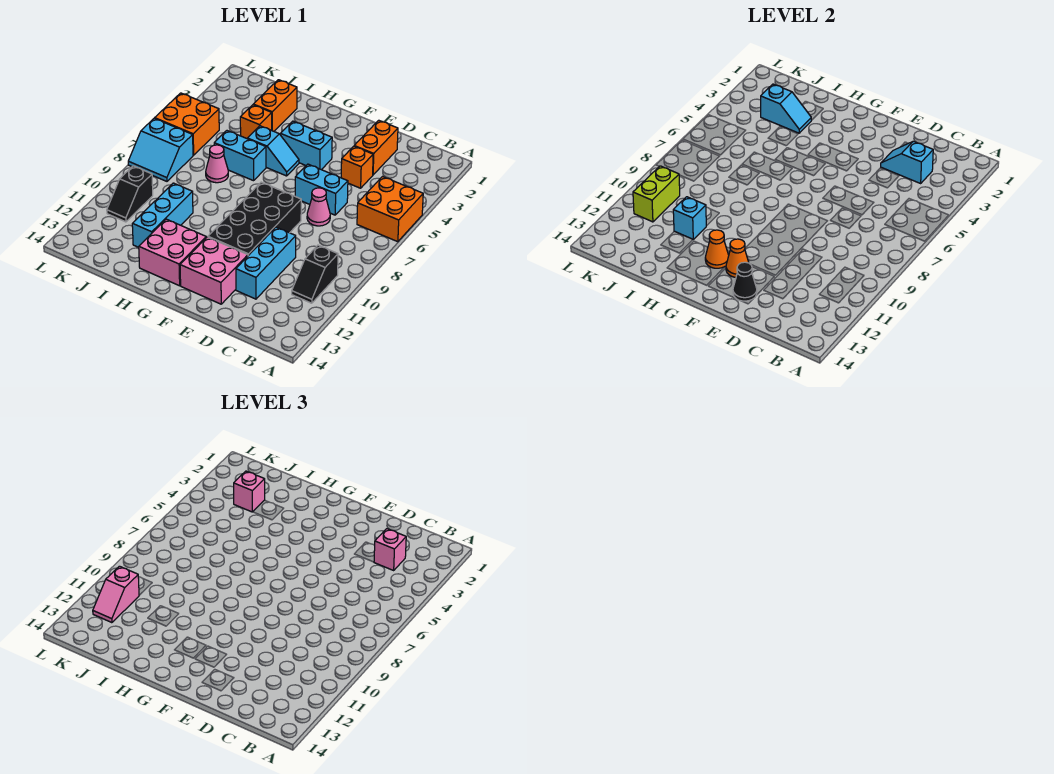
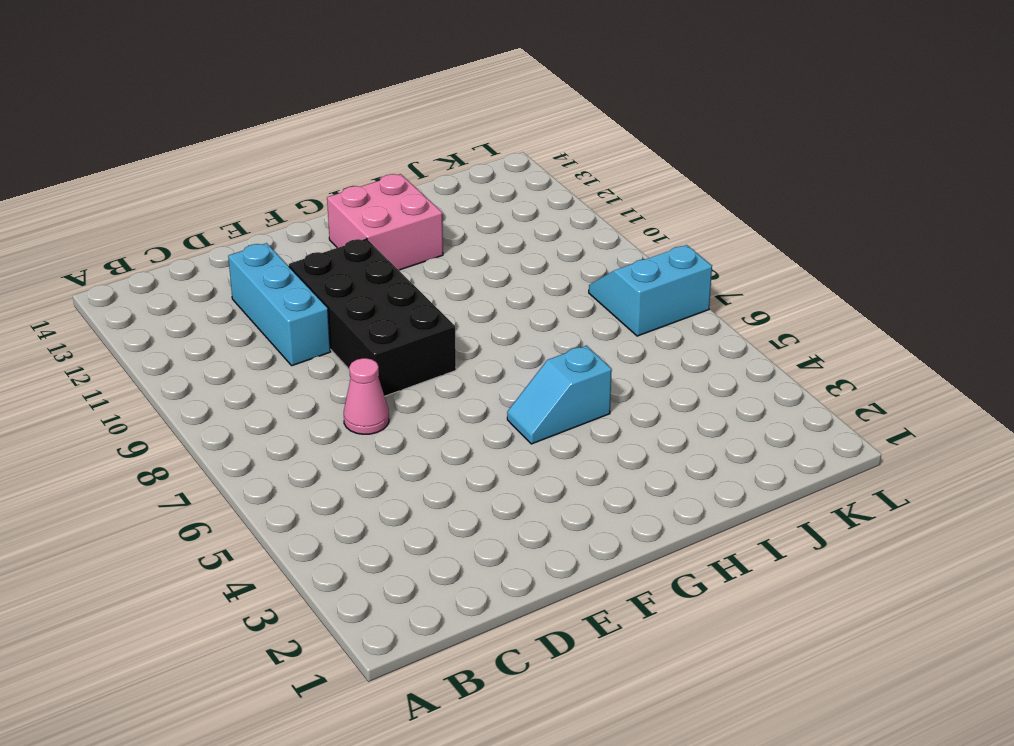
none -> orange 2x2 brick [357,177,423,242]
none -> black 1x2 slope [292,245,338,303]
none -> orange 1x2 brick [355,120,398,175]
none -> orange 1x1 brick [341,146,373,188]

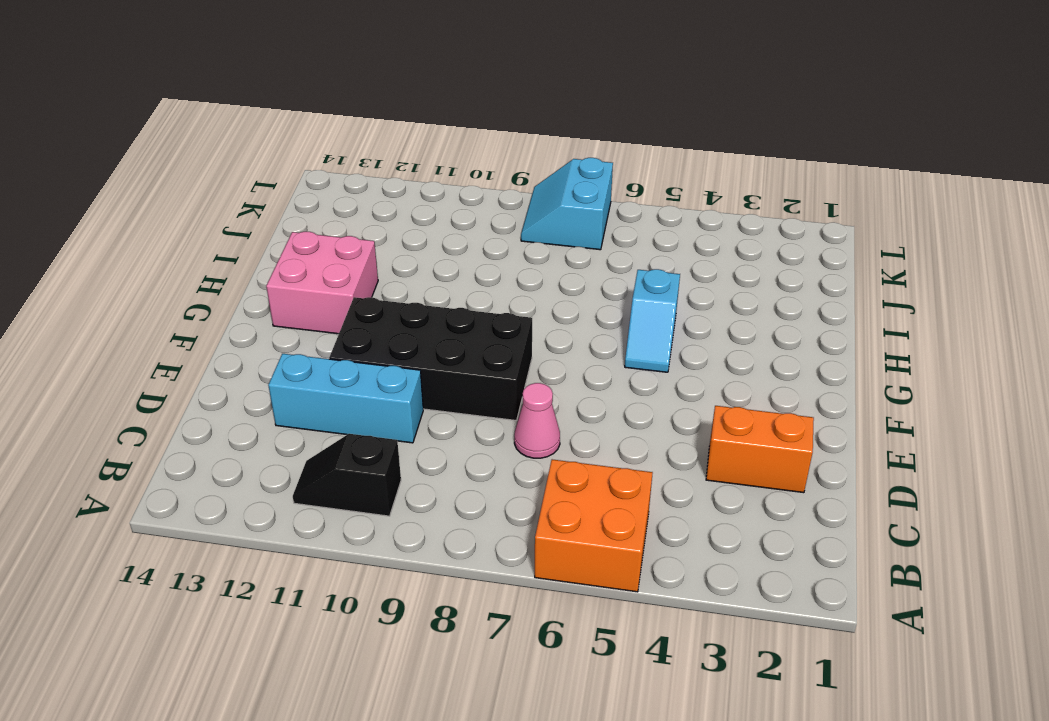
none -> orange 1x1 brick [341,146,373,188]
none -> cyan 1x2 brick [295,164,348,215]
none -> pink 2x2 brick [180,237,248,304]
none -> cyan 1x2 brick [281,121,332,170]

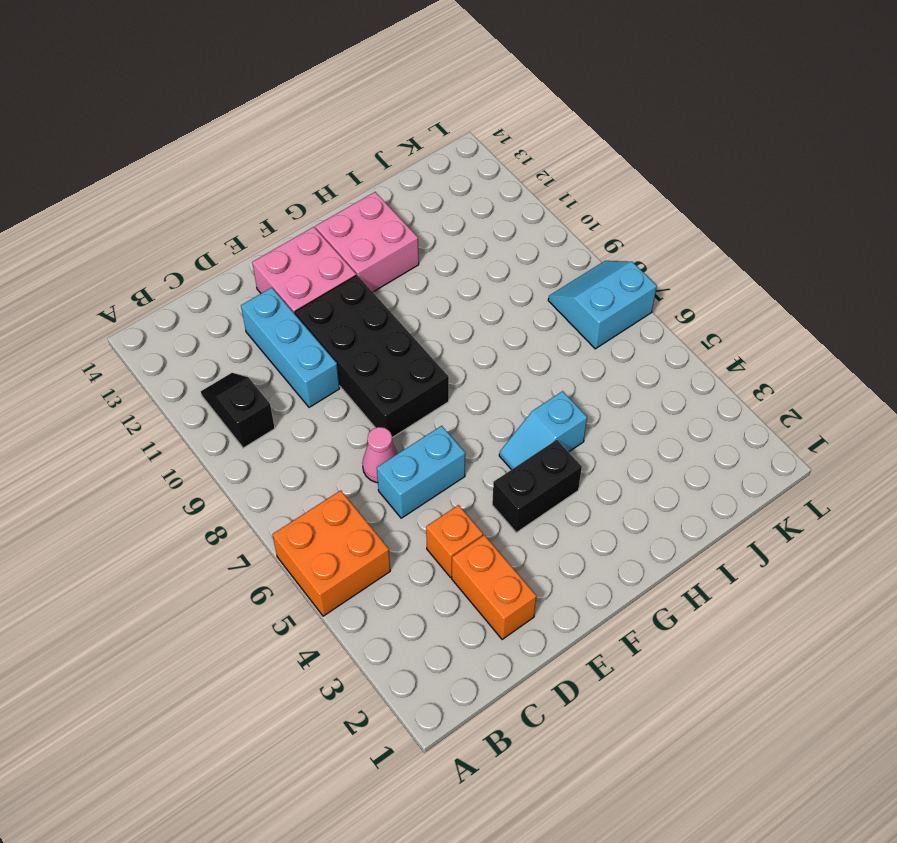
black 1x2 brick [492,440,582,533] -> cyan 1x2 brick [281,121,332,170]
none -> cyan 1x2 brick [214,131,266,181]
none -> orange 1x2 brick [253,80,297,131]
none -> orange 1x1 brick [240,105,272,138]
none -> pink 1x1 cone [206,145,228,183]

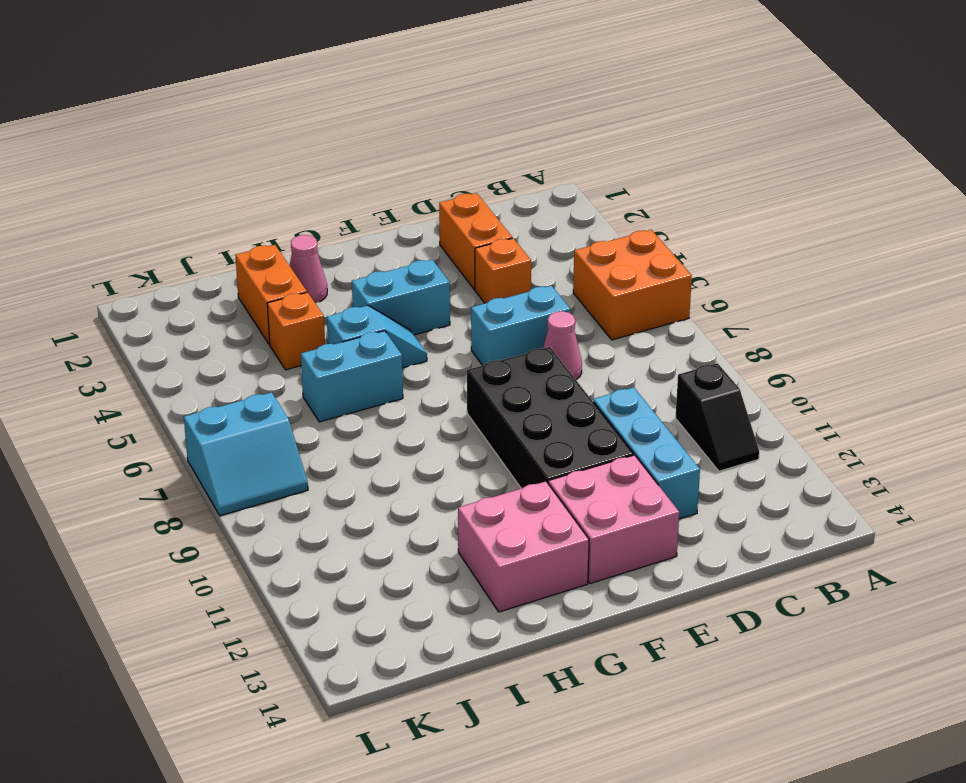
pink 1x1 cone [289,235,327,303] -> pink 1x1 cone moved to [206,145,228,183]
none -> cyan 1x3 brick [132,183,193,247]
none -> orange 2x2 brick [155,93,219,155]
none -> black 1x2 slope [107,166,153,222]
none -> cyan 1x2 slope [881,141,933,183]

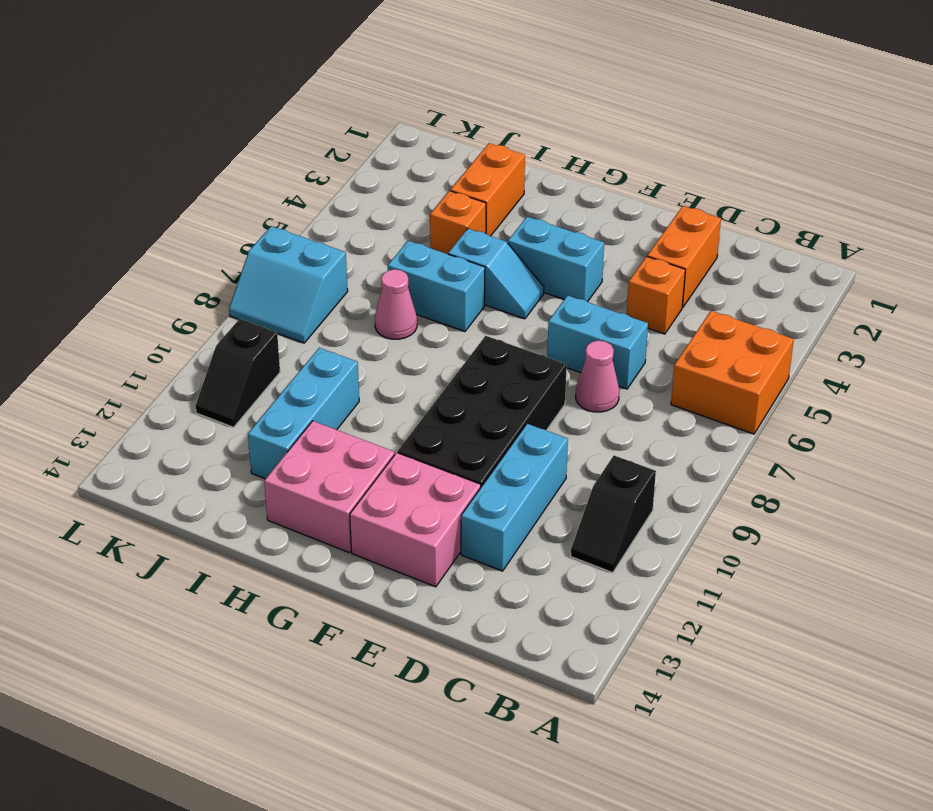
none -> orange 2x2 brick [155,93,219,155]
none -> cyan 1x2 slope [881,141,933,183]
none -> black 1x1 cone [733,262,757,301]
none -> orange 1x1 cone [726,239,749,277]

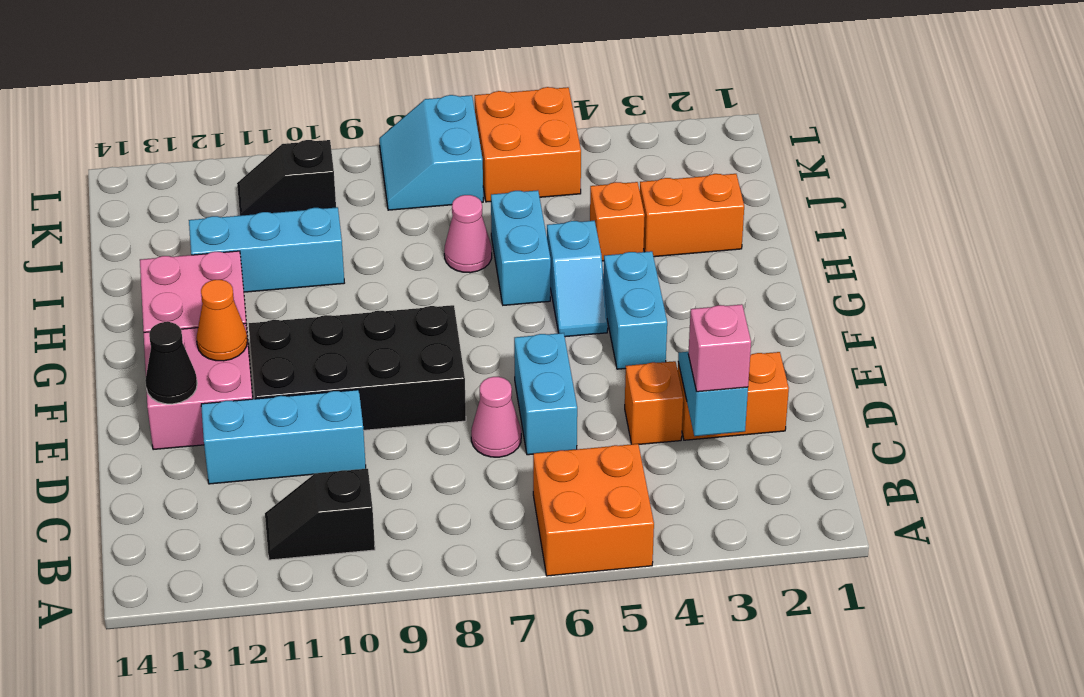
none -> orange 1x1 cone [705,230,729,268]
none -> cyan 1x2 slope [761,84,811,133]
none -> cyan 1x1 brick [673,197,706,239]
none -> lime 1x2 brick [633,166,680,222]

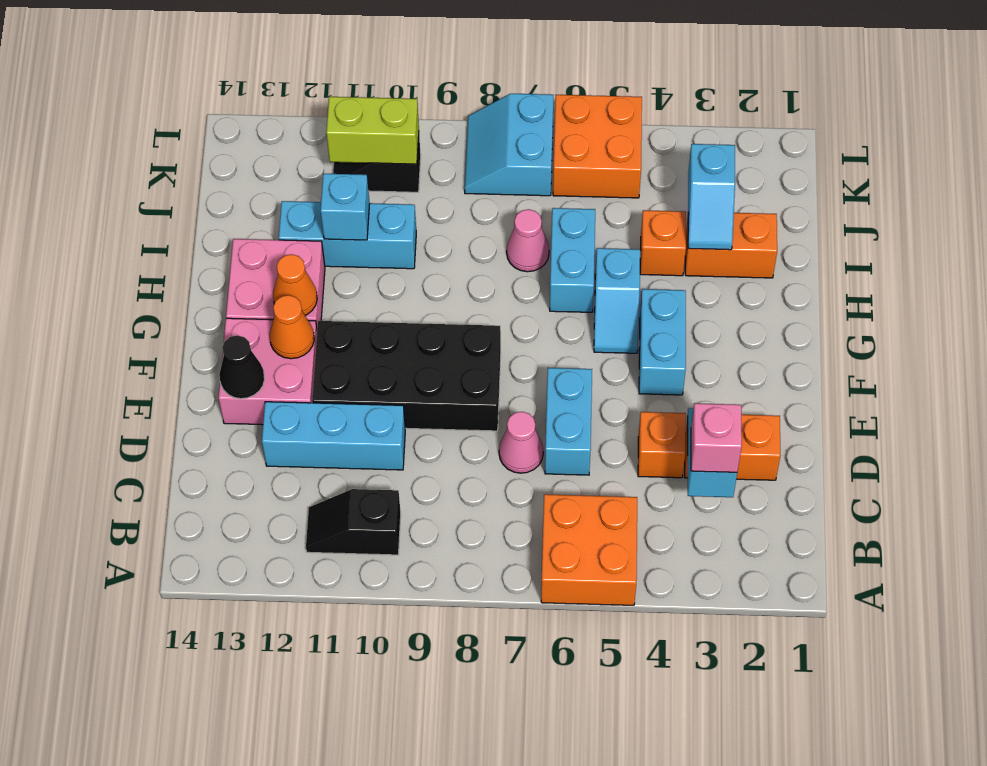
none -> pink 1x1 brick [234,471,265,512]
none -> pink 1x2 slope [93,566,139,623]

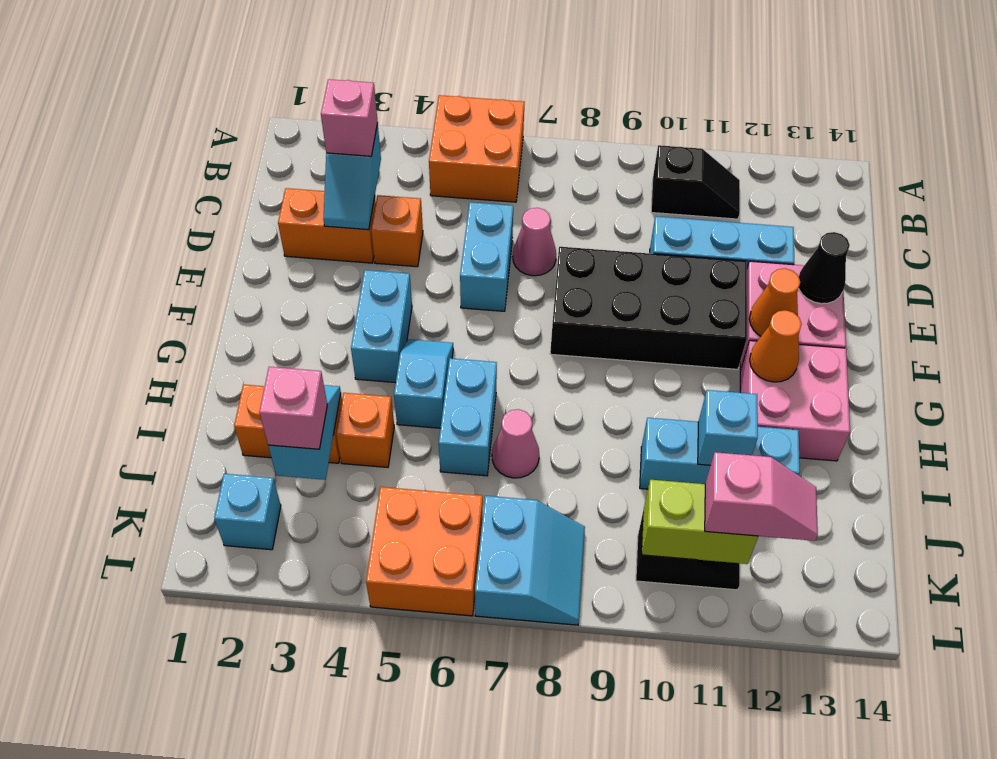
cyan 1x1 brick [214,474,281,550] -> none

